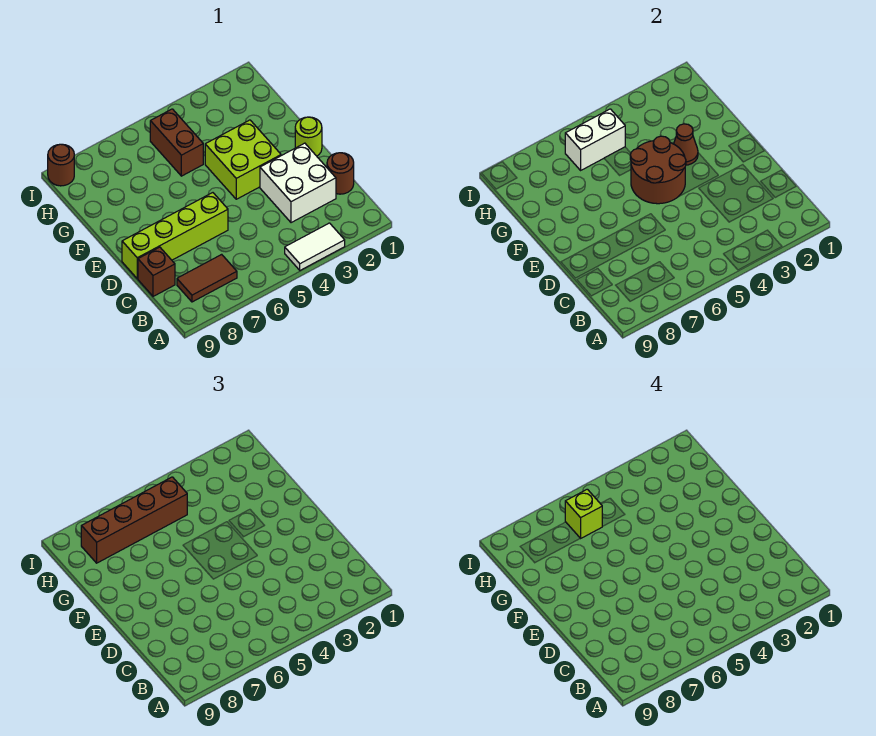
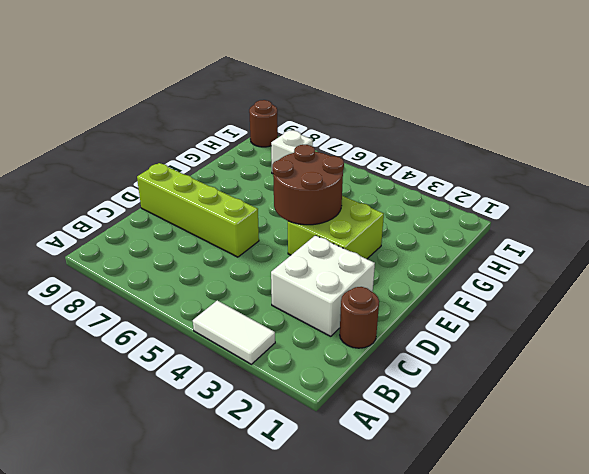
white 1x1 brick [271,130,313,174] -> none
none -> brown 1x2 tile [177,254,237,302]
none -> brown 1x1 brick [138,247,175,296]
none -> lime 1x1 round brick [295,117,322,156]

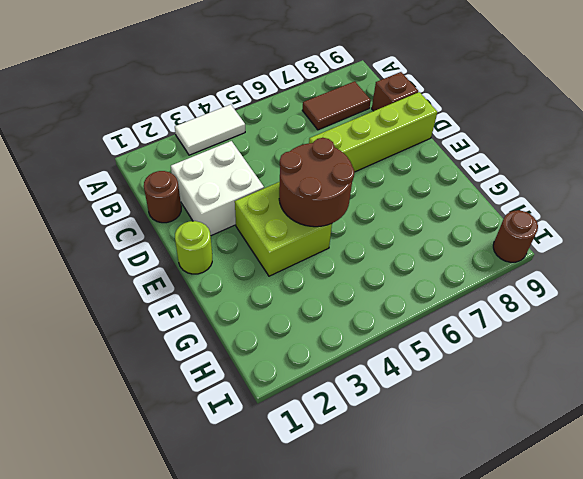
none -> brown 1x2 brick [150,109,203,176]
none -> brown 1x1 cone [674,124,698,165]
none -> white 1x2 brick [565,109,625,170]

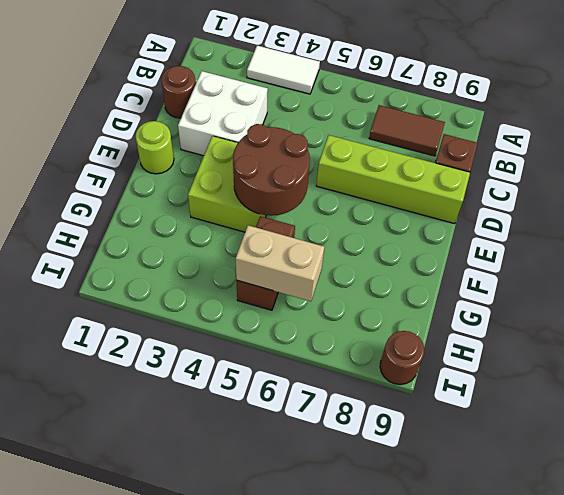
tan 1x2 brick [235,225,324,301] -> white 1x2 brick [565,109,625,170]
none -> brown 1x1 cone [674,124,698,165]
none -> brown 1x4 brick [81,477,187,563]
none -> lime 1x1 brick [565,489,602,538]

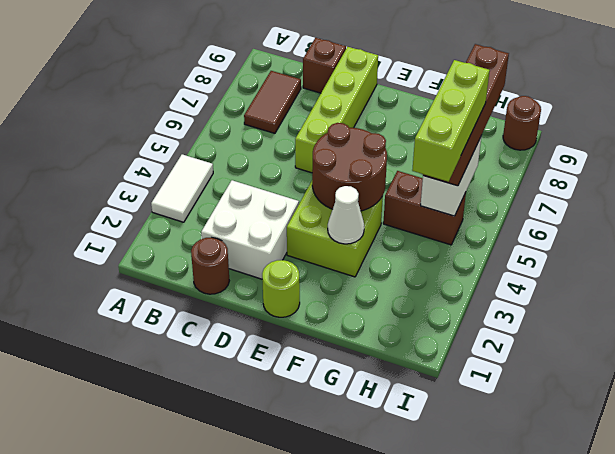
white 1x1 cone [328,186,364,244] -> brown 1x1 cone [674,124,698,165]
lime 1x3 brick [412,60,490,182] -> lime 1x1 brick [565,489,602,538]

